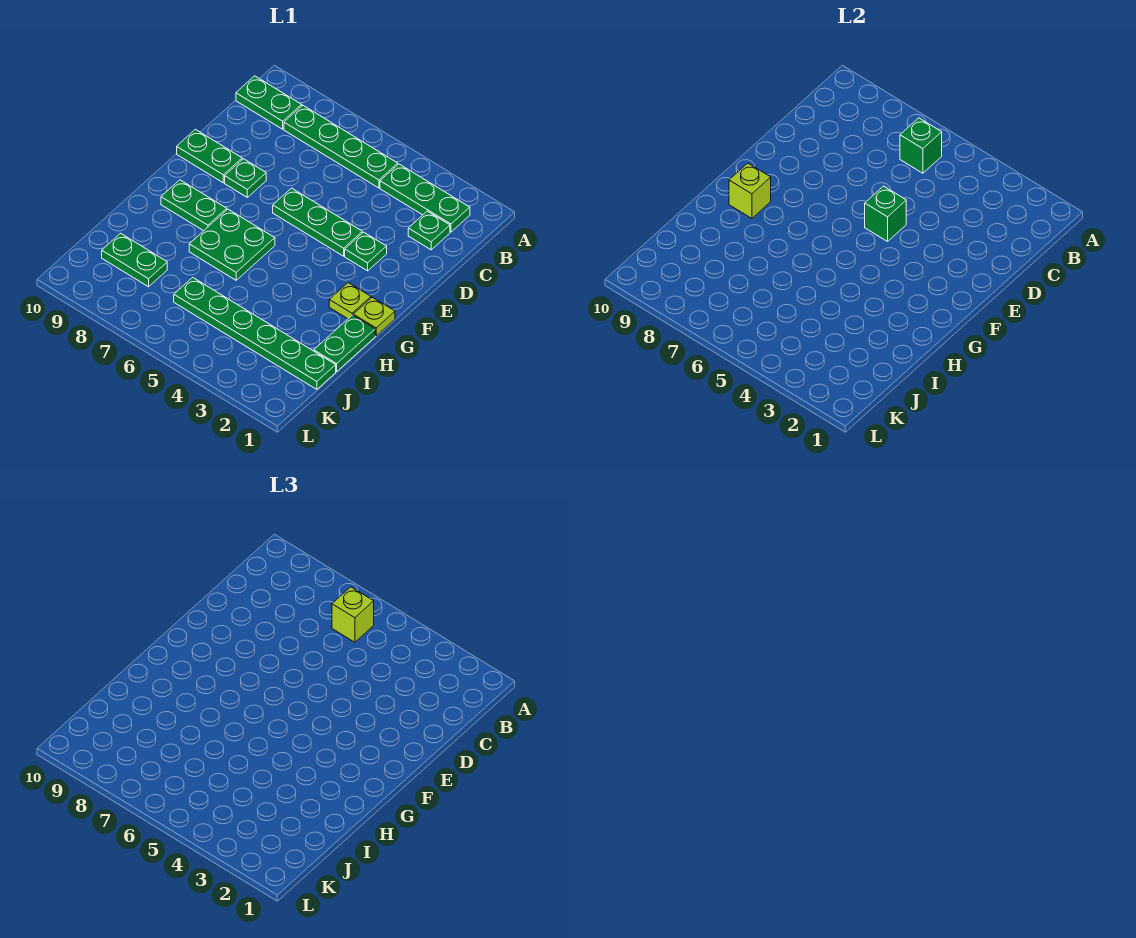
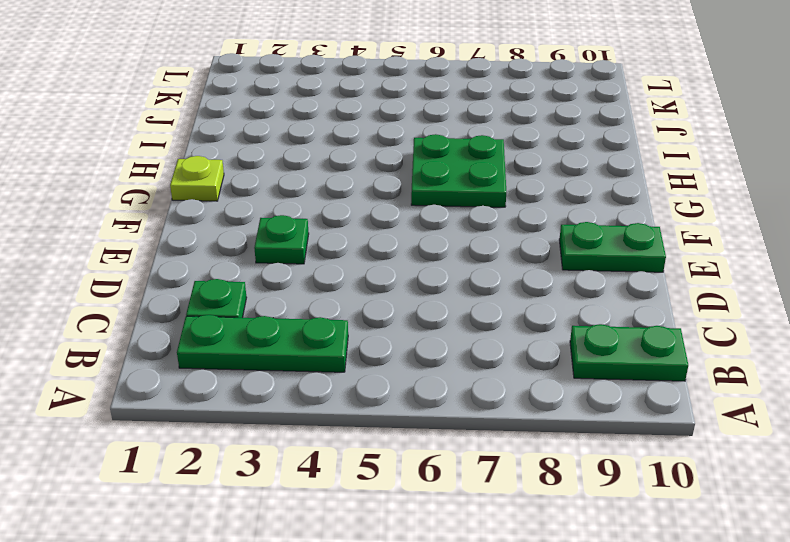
none -> green 1x4 plate [284,105,398,188]
none -> green 1x3 plate [273,188,362,256]
none -> green 1x1 plate [225,159,266,197]

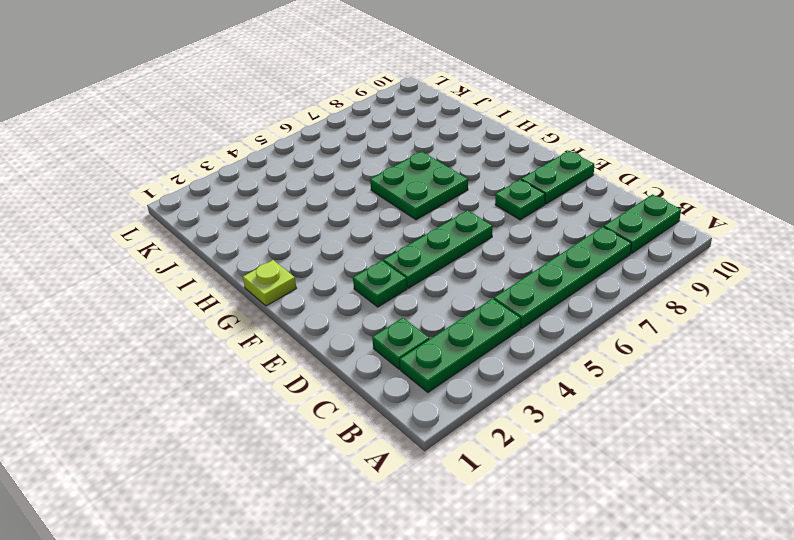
none -> lime 1x1 plate [329,283,371,319]
none -> green 1x2 plate [161,180,227,231]
none -> green 1x2 plate [314,315,375,372]

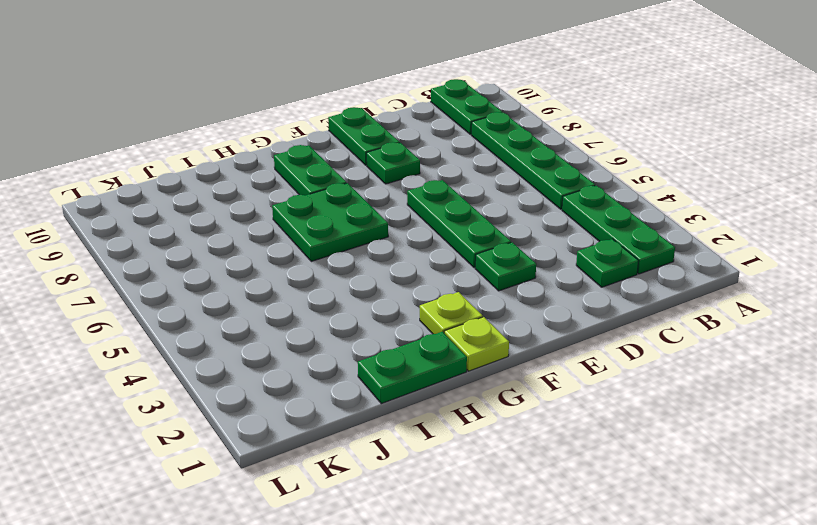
none -> green 1x6 plate [174,277,336,389]
none -> green 1x2 plate [102,233,167,287]
none -> green 1x1 brick [900,118,942,173]

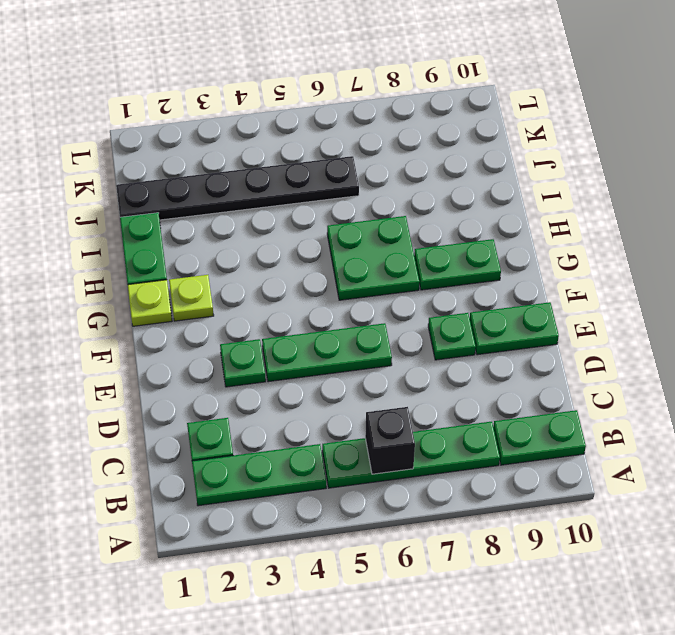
black 1x1 brick [365,407,415,474] -> green 1x1 brick [900,118,942,173]
black 1x6 plate [116,156,359,220] -> green 1x6 plate [174,277,336,389]
none -> green 1x2 plate [102,233,167,287]
none -> green 1x1 brick [865,186,906,241]
none -> lime 1x1 brick [729,163,771,218]

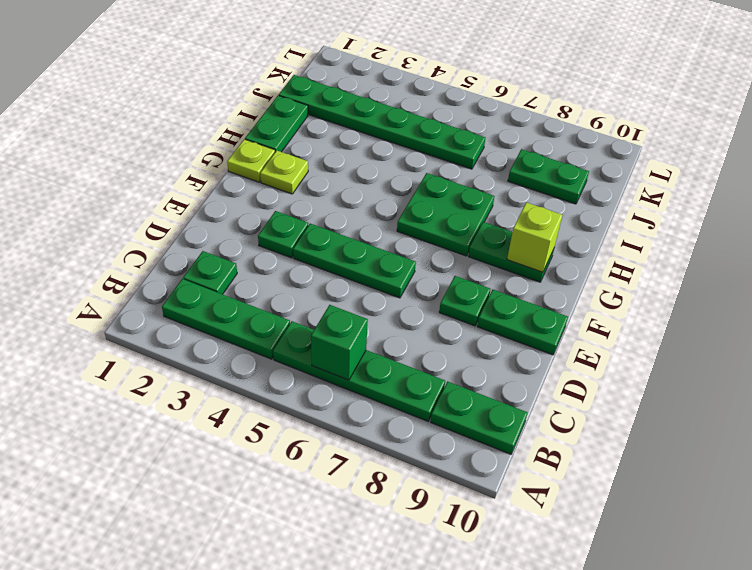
none -> green 1x1 brick [865,186,906,241]
none -> lime 1x1 brick [332,587,374,642]

